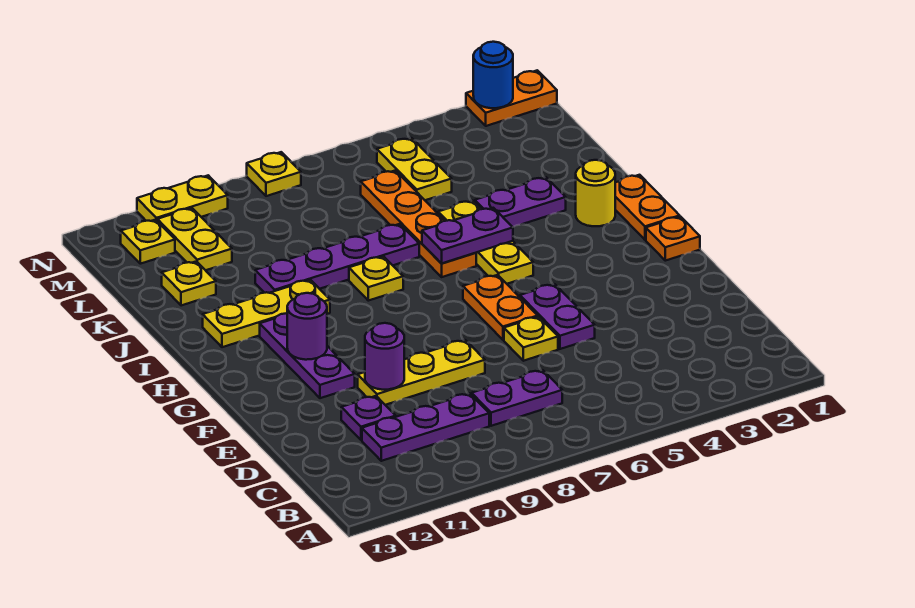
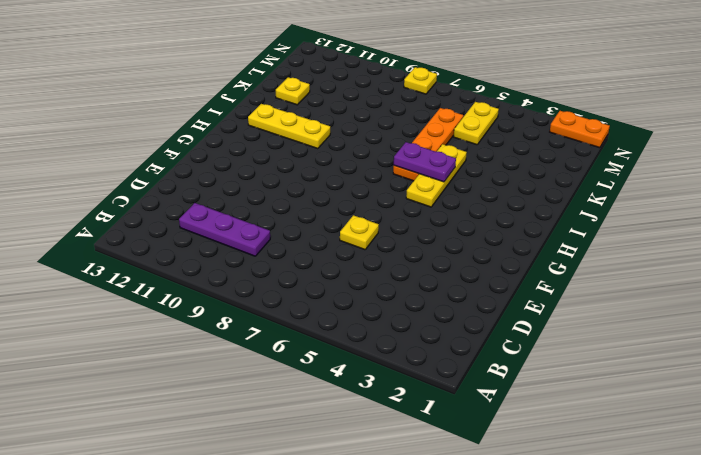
none -> purple 1x2 plate [472,370,562,426]
none -> purple 1x1 plate [341,396,396,440]
none -> purple 1x2 plate [520,284,595,349]

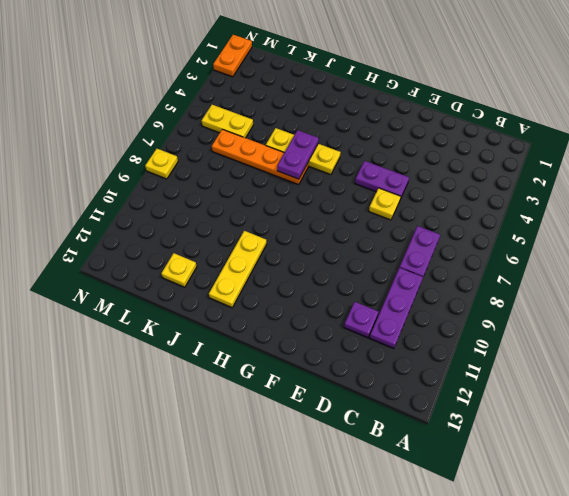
none -> yellow 1x3 plate [358,340,485,405]
none -> orange 1x2 plate [463,275,538,340]
none -> purple 1x3 plate [260,313,355,398]

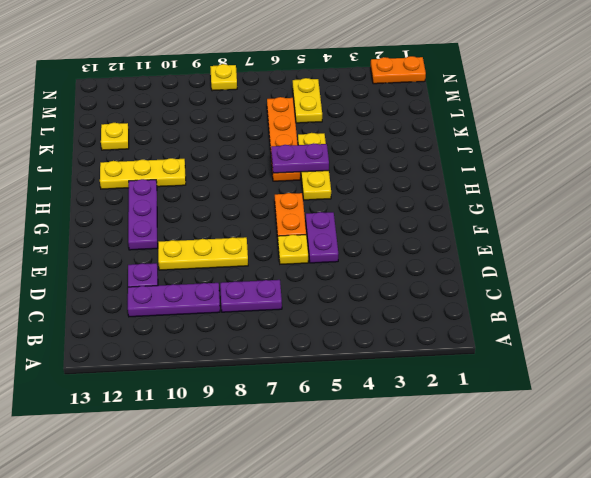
none -> orange 1x1 plate [646,217,700,261]
none -> orange 1x2 plate [615,175,680,240]
none -> yellow 1x1 round brick [576,160,615,226]

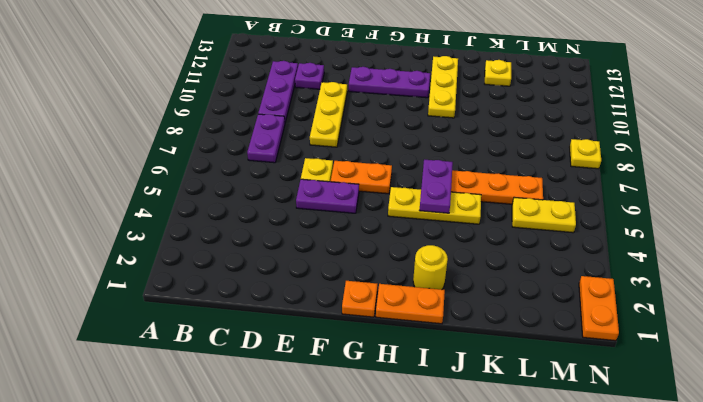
none -> yellow 1x1 plate [349,256,403,301]
none -> purple 1x2 plate [475,177,566,227]
none -> purple 1x4 plate [255,224,419,293]

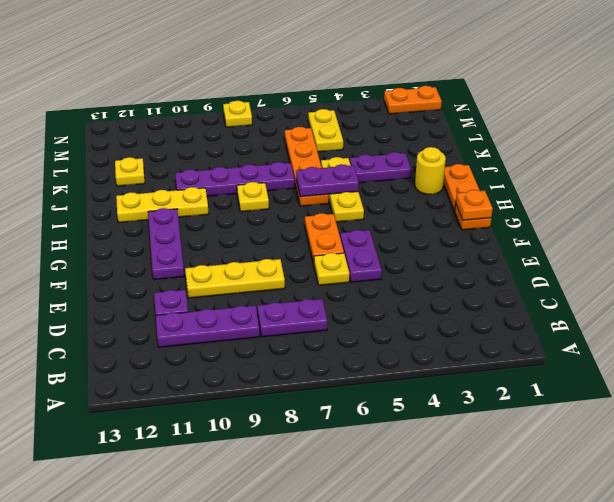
orange 1x1 plate [456,190,493,220] -> none
none -> yellow 1x2 plate [157,208,232,270]
none -> yellow 1x1 plate [121,220,175,264]
none -> yellow 1x2 plate [137,175,228,221]

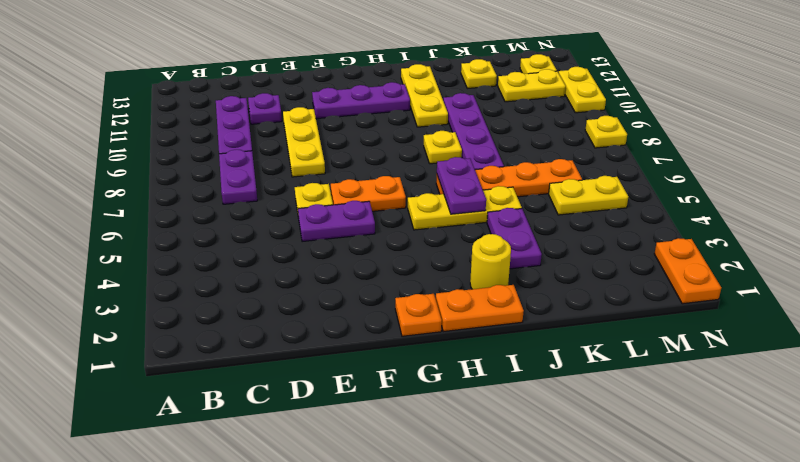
none -> purple 1x1 round brick [365,323,404,390]
none -> purple 1x1 round brick [287,293,327,360]
none -> blue 1x1 round brick [473,42,513,108]

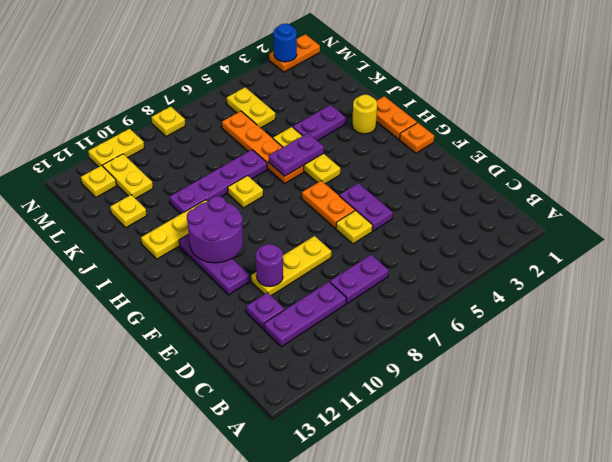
purple 2x2 round brick [187,196,243,263] -> purple 1x1 round brick [287,293,327,360]

